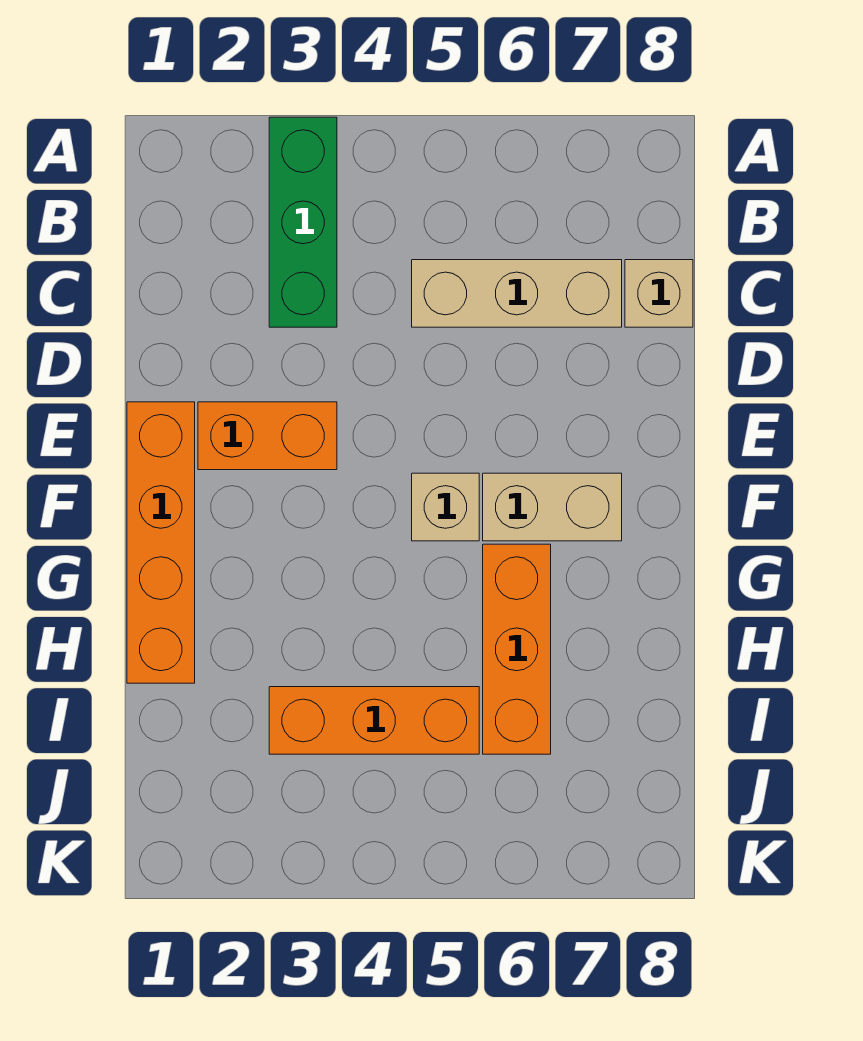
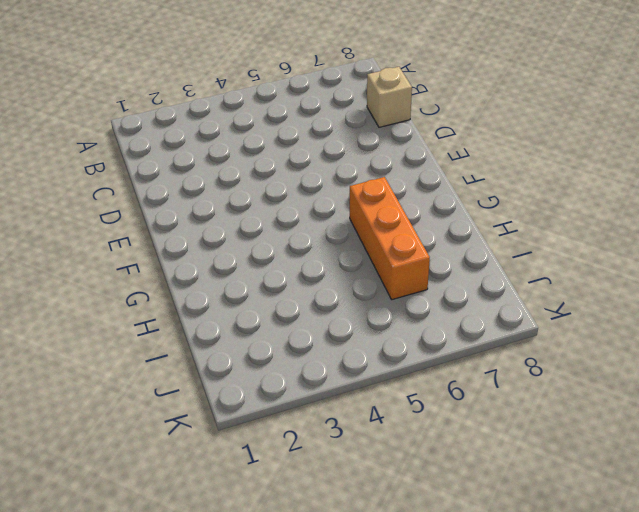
none -> green 1x3 brick [269,117,337,327]
none -> tan 1x3 brick [412,260,622,327]

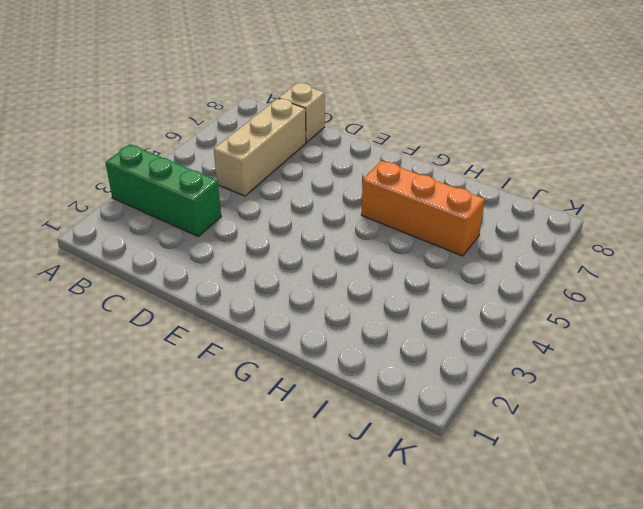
none -> orange 1x4 brick [127,402,195,683]
none -> orange 1x2 brick [198,402,337,470]

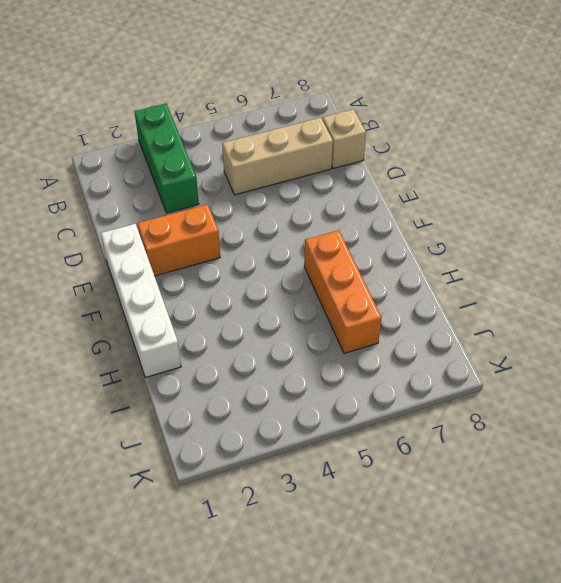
white 1x4 brick [101,224,181,378] -> orange 1x4 brick [127,402,195,683]
none -> tan 1x1 brick [412,473,479,541]
none -> tan 1x2 brick [483,473,622,541]

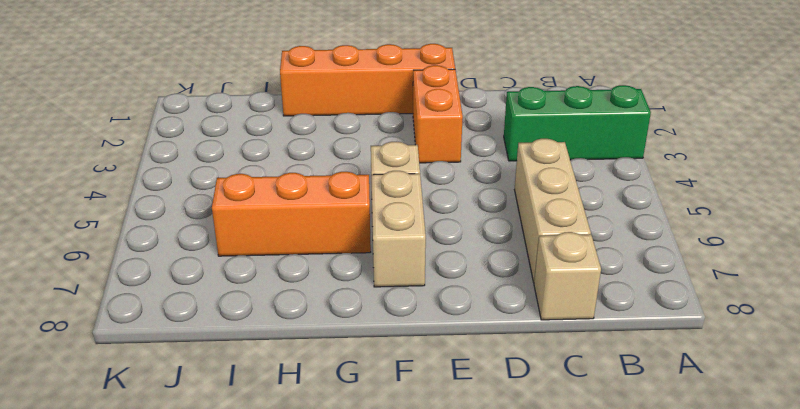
none -> orange 1x3 brick [269,687,479,754]

